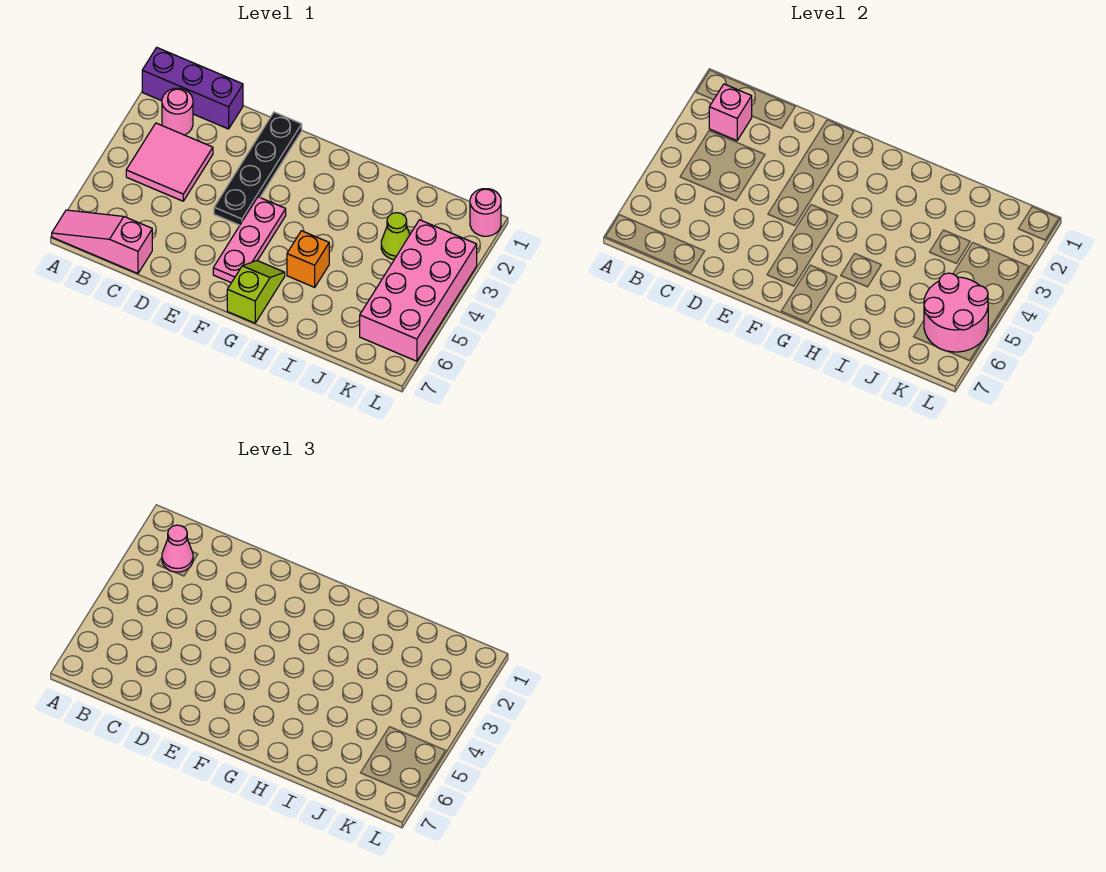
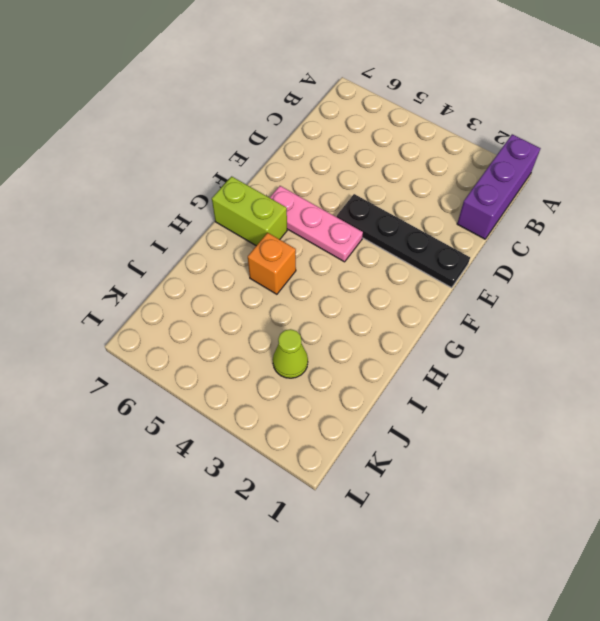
lime 1x2 brick [212,176,287,246] -> lime 1x2 slope [227,261,285,323]
none -> pink 1x3 slope [52,210,152,274]
none -> pink 1x1 round brick [162,88,193,135]
none -> pink 2x2 tile [126,123,213,201]

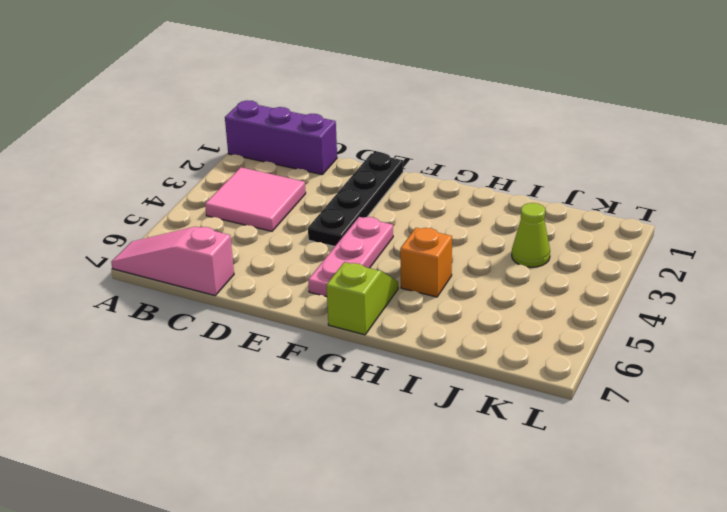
none -> pink 1x1 round brick [162,88,193,135]
none -> pink 2x4 brick [360,220,477,361]
none -> pink 1x1 round brick [470,189,501,236]

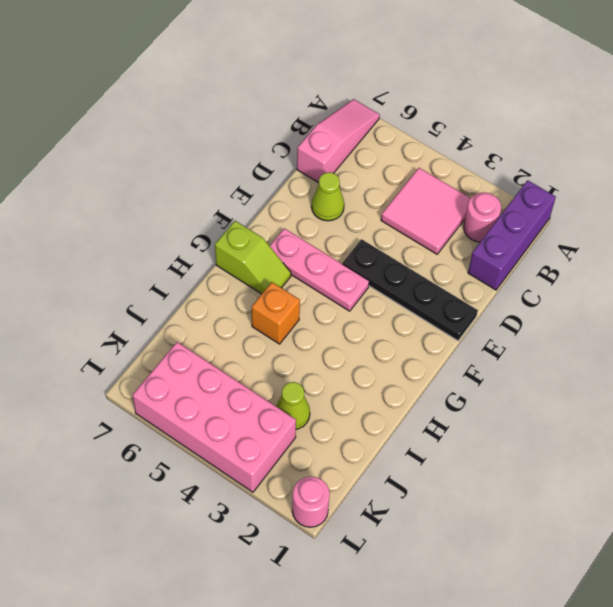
lime 1x1 cone [312,172,344,221] -> none
none -> pink 1x1 brick [709,84,752,141]
none -> pink 2x2 round brick [924,273,988,352]
none -> pink 1x1 cone [162,525,193,572]

